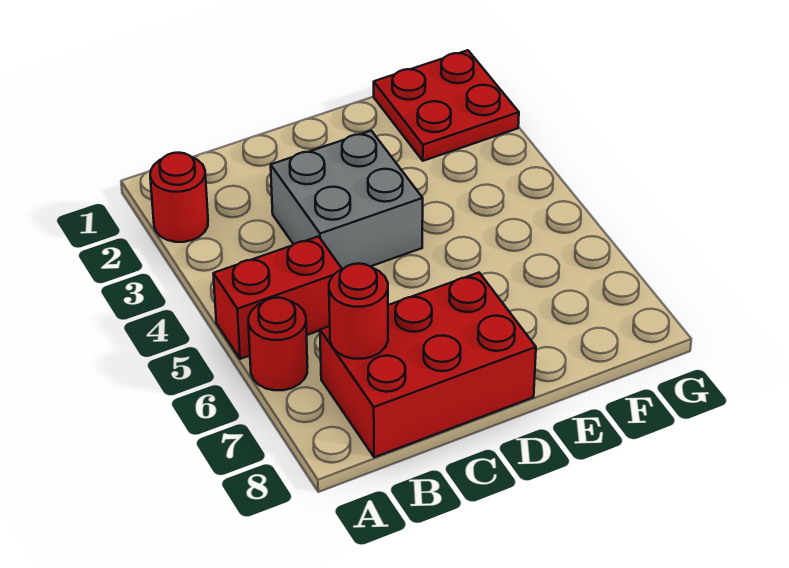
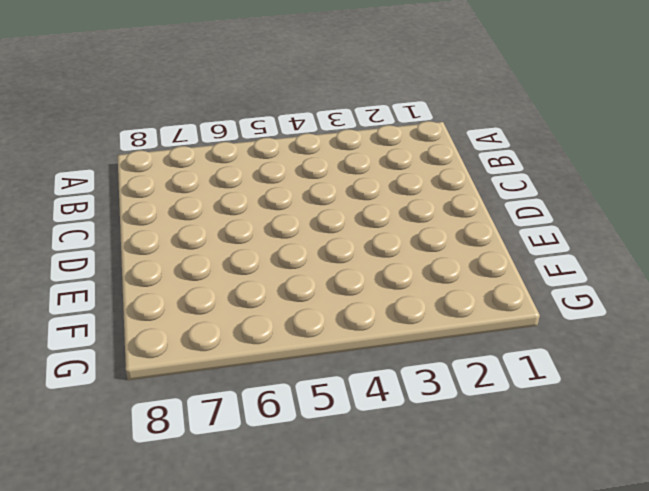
none -> red 1x1 round brick [150,153,208,242]
none -> red 1x2 brick [213,236,342,359]

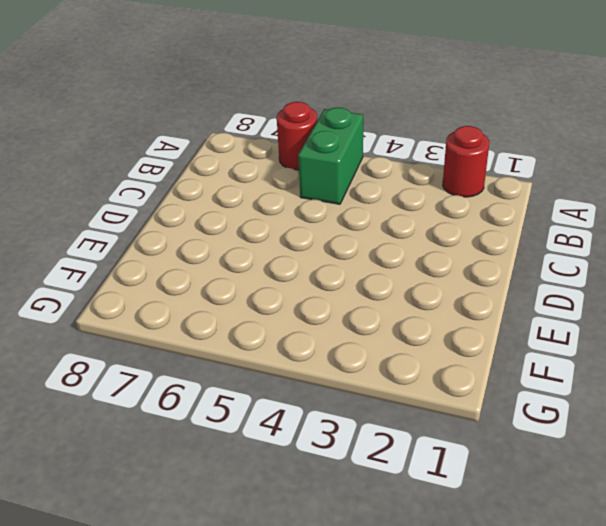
green 1x2 brick [298,108,363,204] -> red 1x2 brick [213,236,342,359]
none -> red 2x3 brick [320,273,536,457]
none -> grey 2x2 brick [271,131,423,269]

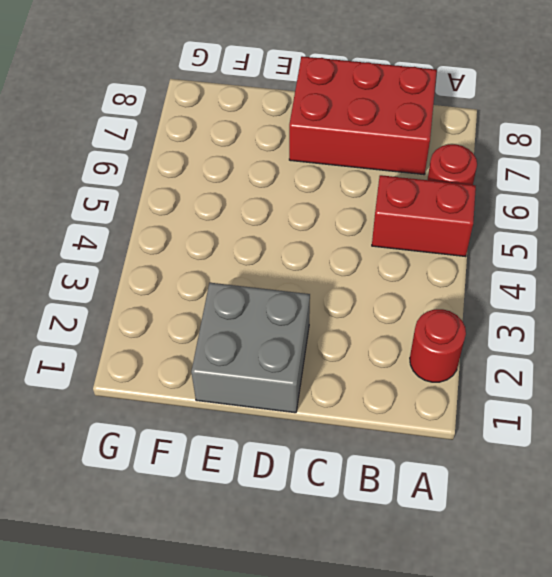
grey 2x2 brick [191,283,310,413] -> grey 2x2 brick moved to [271,131,423,269]
none -> red 2x2 plate [374,50,519,161]
none -> red 1x1 round brick [329,264,388,359]

